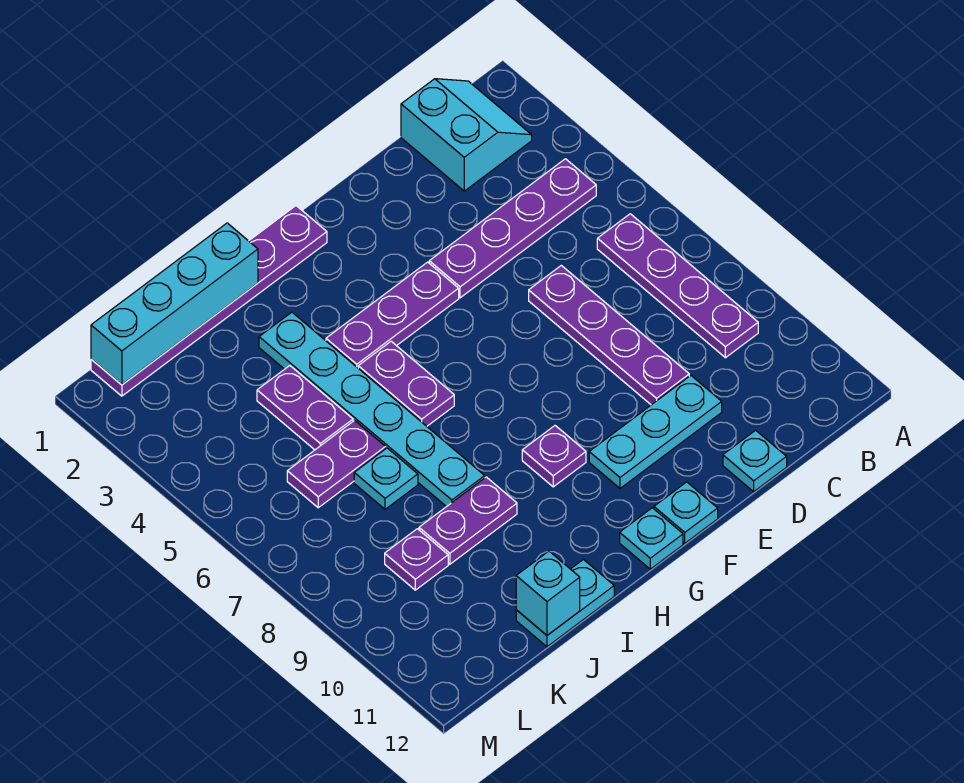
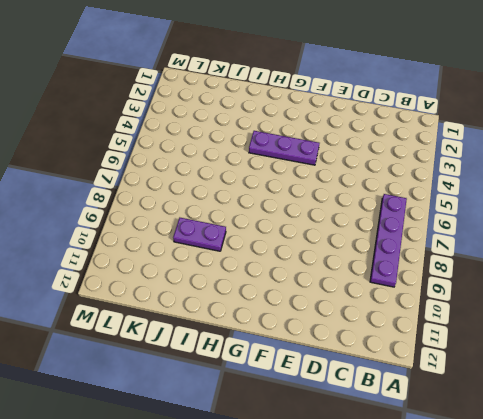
none -> cyan 2x2 slope [401,79,532,191]
none -> purple 1x4 plate [429,159,596,298]
none -> purple 1x4 plate [529,265,689,405]

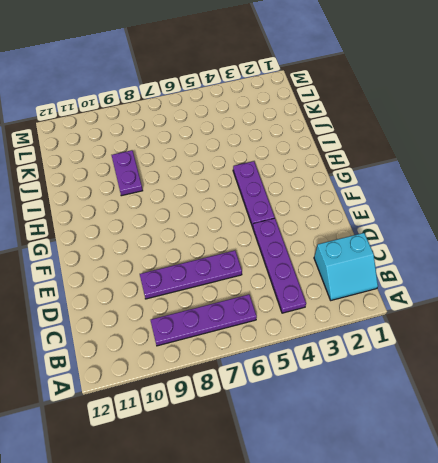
none -> cyan 1x3 plate [589,376,722,488]
none -> cyan 1x1 plate [723,430,787,492]
none -> cyan 1x1 plate [654,482,718,543]

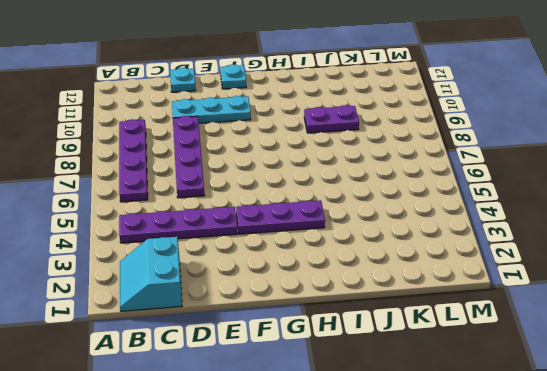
none -> purple 1x6 plate [91,206,327,396]
none -> purple 1x1 plate [522,426,586,487]
none -> cyan 1x1 plate [620,508,683,569]

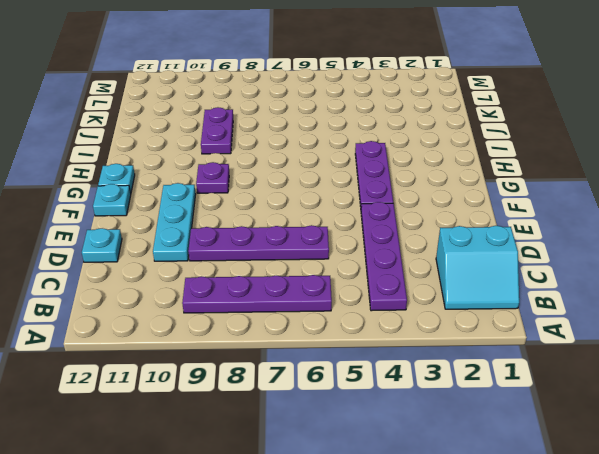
none -> purple 1x6 plate [91,206,327,396]
none -> purple 1x2 plate [358,341,454,426]
none -> cyan 1x6 plate [259,312,485,507]

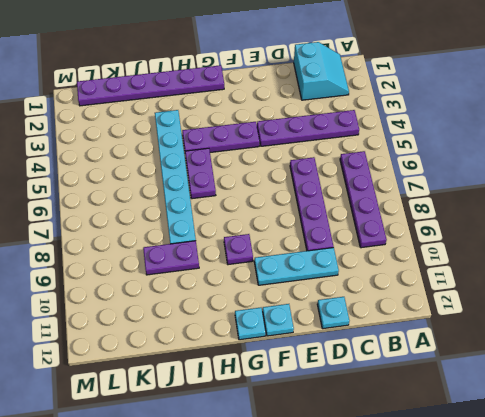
none -> cyan 1x2 plate [516,560,614,647]
none -> purple 1x2 plate [257,366,353,450]
none -> purple 1x2 plate [287,420,385,508]

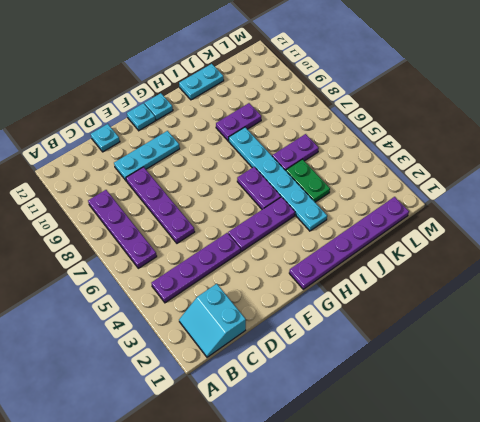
green 1x2 plate [286,159,330,202] -> purple 1x2 plate [257,366,353,450]
none -> purple 1x1 plate [522,426,586,487]
none -> cyan 1x1 plate [354,448,418,509]
none -> purple 1x1 plate [385,529,448,590]

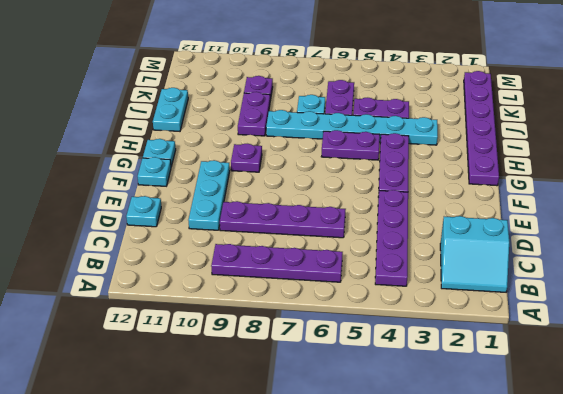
none -> cyan 1x4 brick [91,223,258,385]
none -> cyan 1x1 brick [516,551,580,635]

